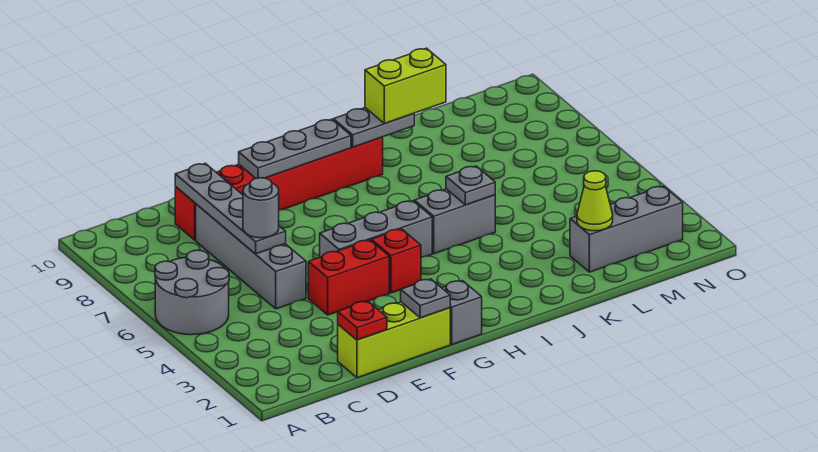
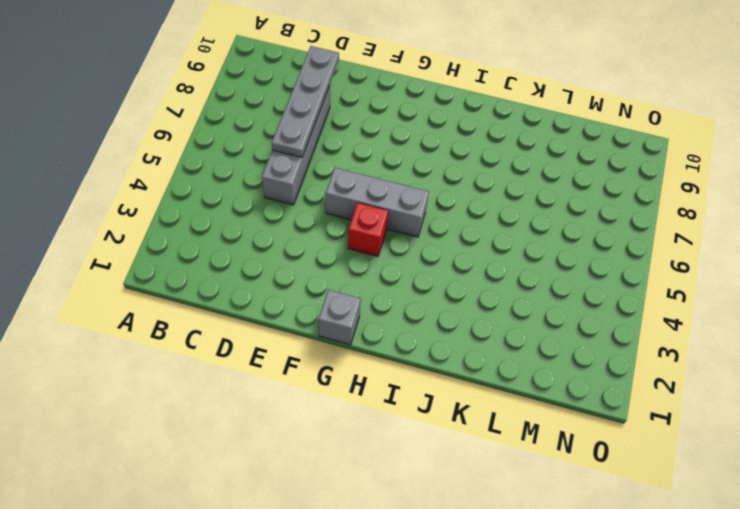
none -> grey 2x2 round brick [155,250,229,335]
none -> lime 1x3 brick [338,302,450,378]
none -> red 1x6 brick [175,137,383,240]

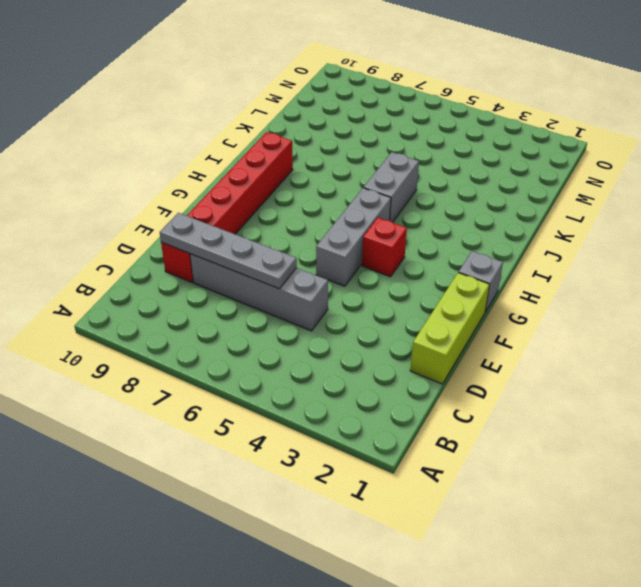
none -> grey 2x2 round brick [155,250,229,335]
none -> red 1x2 brick [308,240,389,315]
none -> grey 1x3 brick [570,186,683,272]

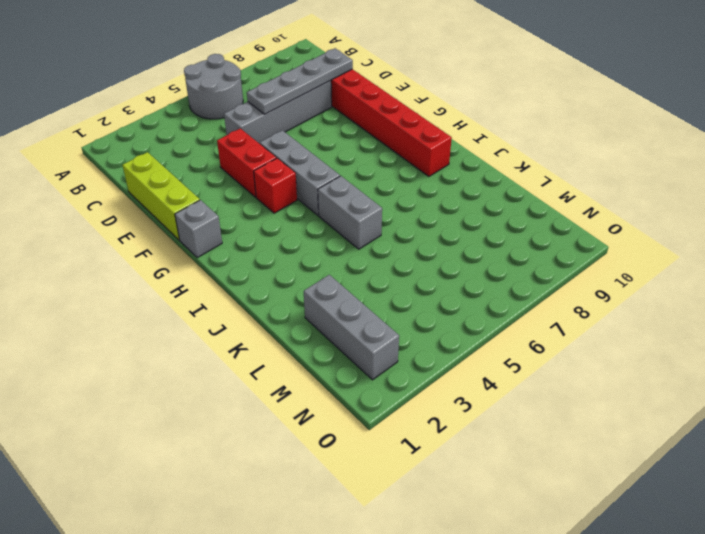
none -> red 1x1 plate [338,301,387,340]
none -> grey 1x1 plate [401,279,450,318]
none -> grey 1x3 plate [239,119,351,178]

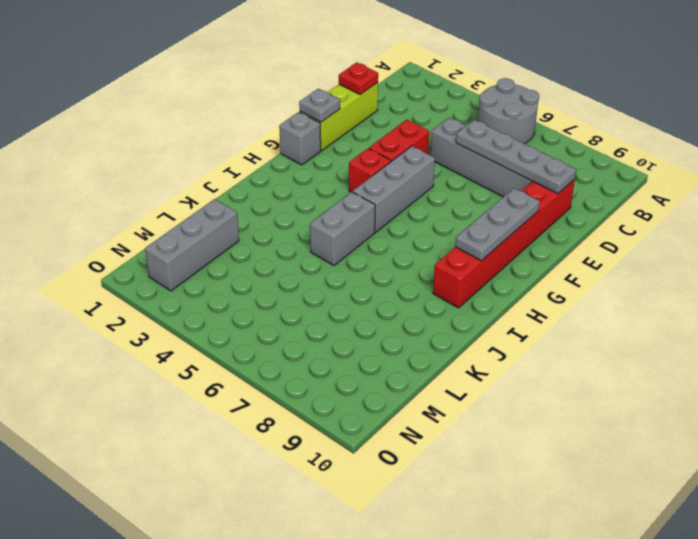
none -> grey 1x2 plate [333,108,414,147]
none -> grey 1x1 plate [446,166,495,205]
none -> lime 1x1 cone [577,171,613,231]

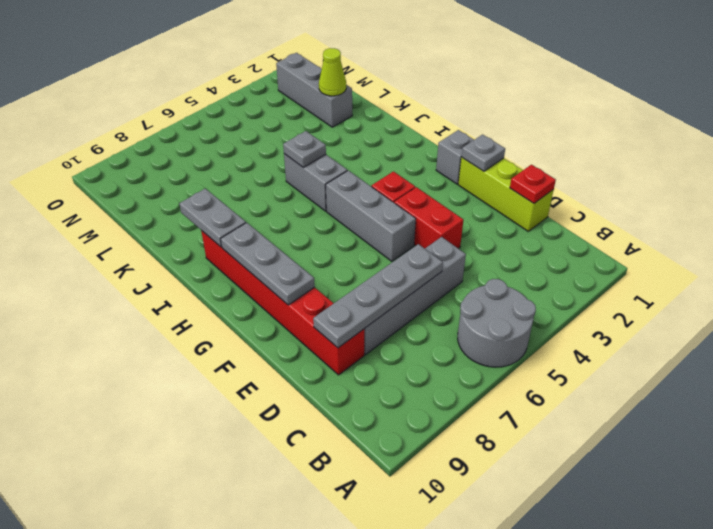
none -> grey 1x1 round brick [243,178,279,238]
none -> lime 1x2 brick [365,48,446,124]

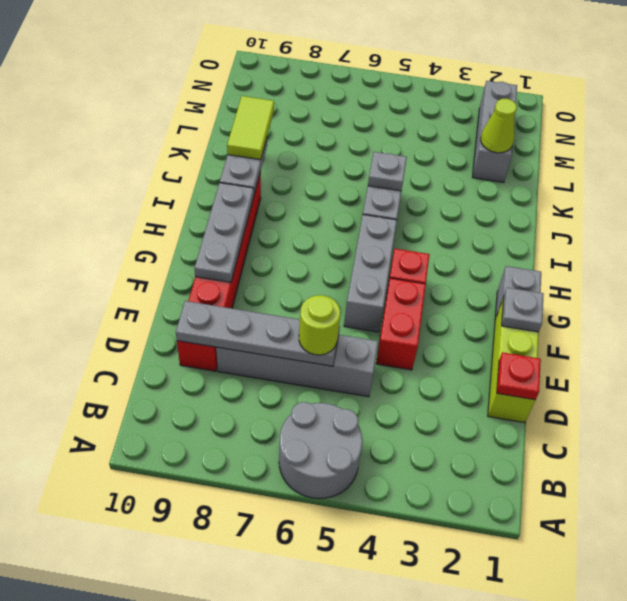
lime 1x1 round brick [299,295,340,355] -> grey 1x1 round brick [243,178,279,238]
lime 1x2 tile [227,96,274,160] -> lime 1x2 brick [365,48,446,124]

